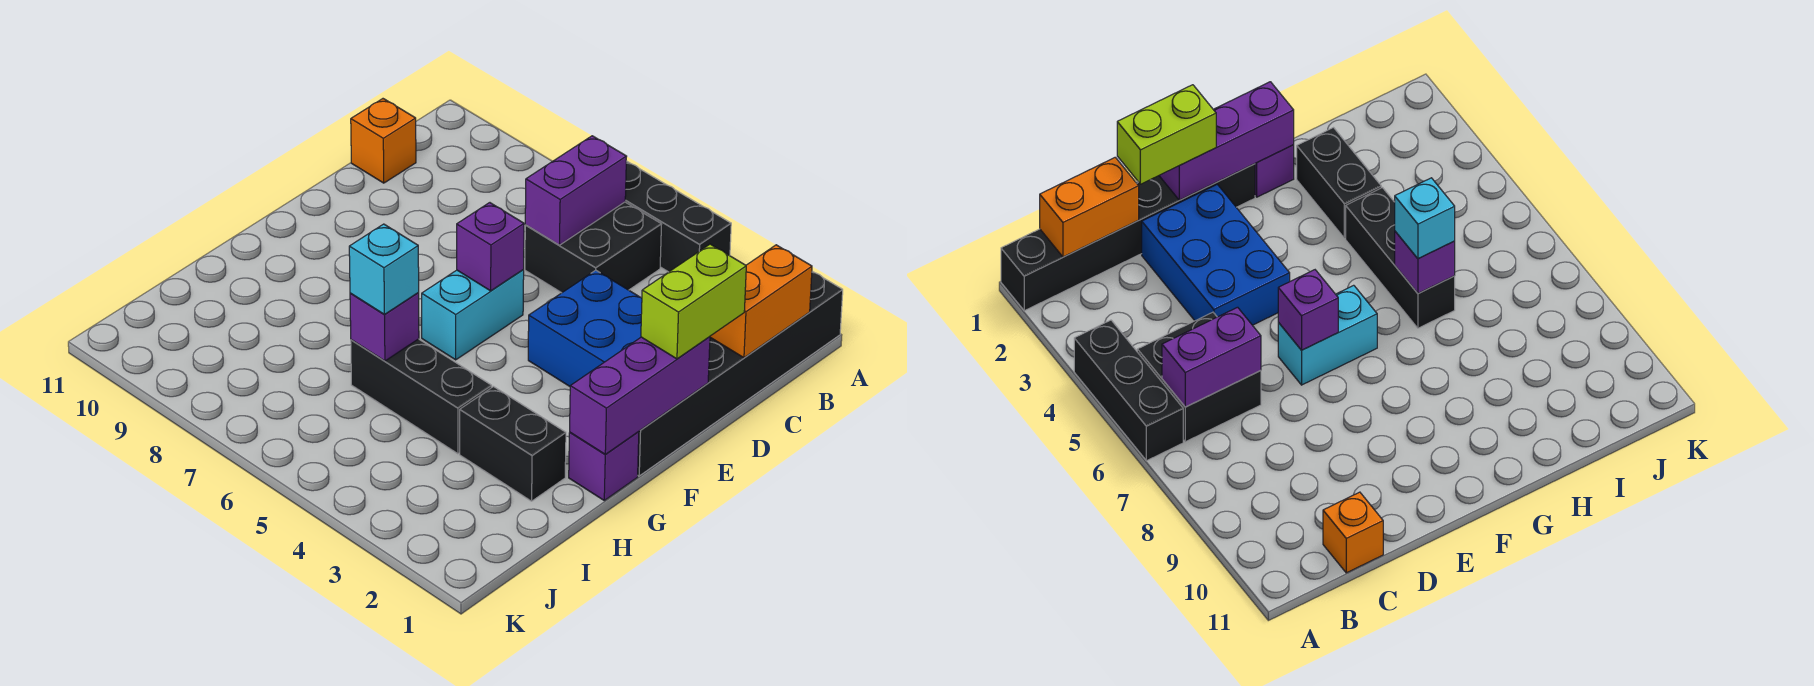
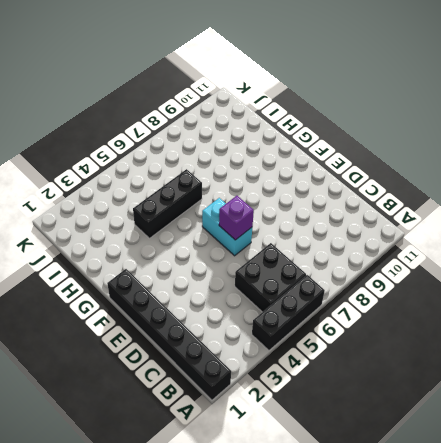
none -> orange 1x1 brick [351,99,416,183]
none -> blue 2x3 brick [528,270,642,386]
none -> purple 1x1 brick [569,432,639,500]

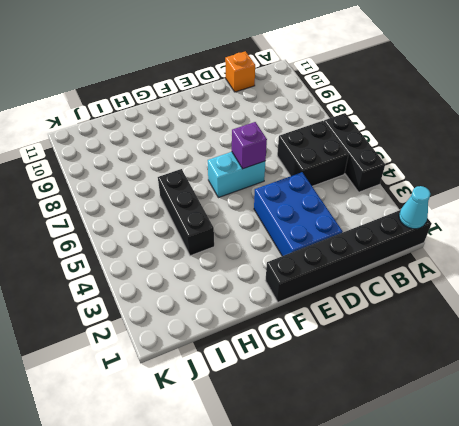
cyan 1x1 cone [399,186,431,229] -> none
none -> purple 1x1 brick [569,432,639,500]
none -> black 1x2 brick [460,387,566,501]
none -> orange 1x2 brick [710,245,812,358]

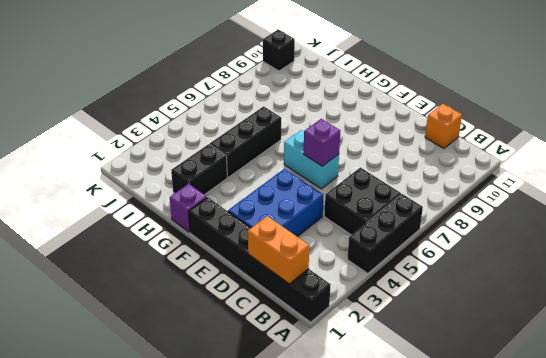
black 1x1 brick [263,29,295,71] -> none
none -> purple 1x2 brick [525,136,627,245]
none -> purple 1x3 brick [570,337,710,454]
none -> purple 1x1 brick [350,293,419,361]

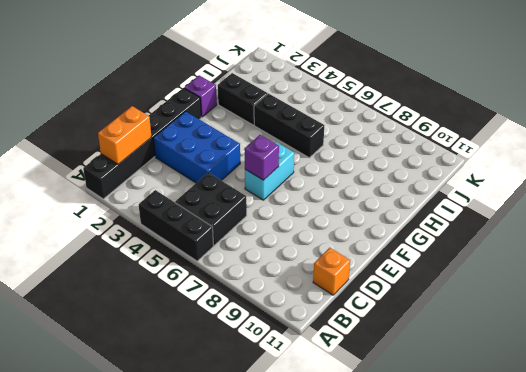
none -> purple 1x2 brick [525,136,627,245]
none -> purple 1x3 brick [570,337,710,454]
none -> purple 1x1 brick [350,293,419,361]

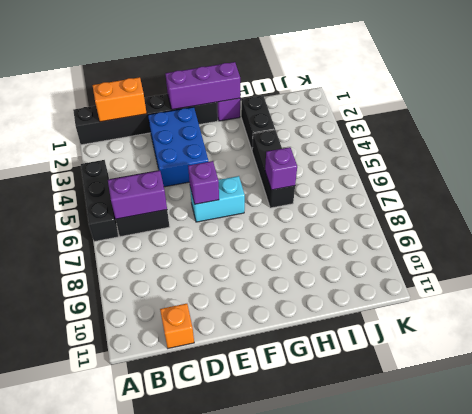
none -> lime 1x2 brick [641,244,746,359]
none -> cyan 1x1 brick [349,224,419,314]

